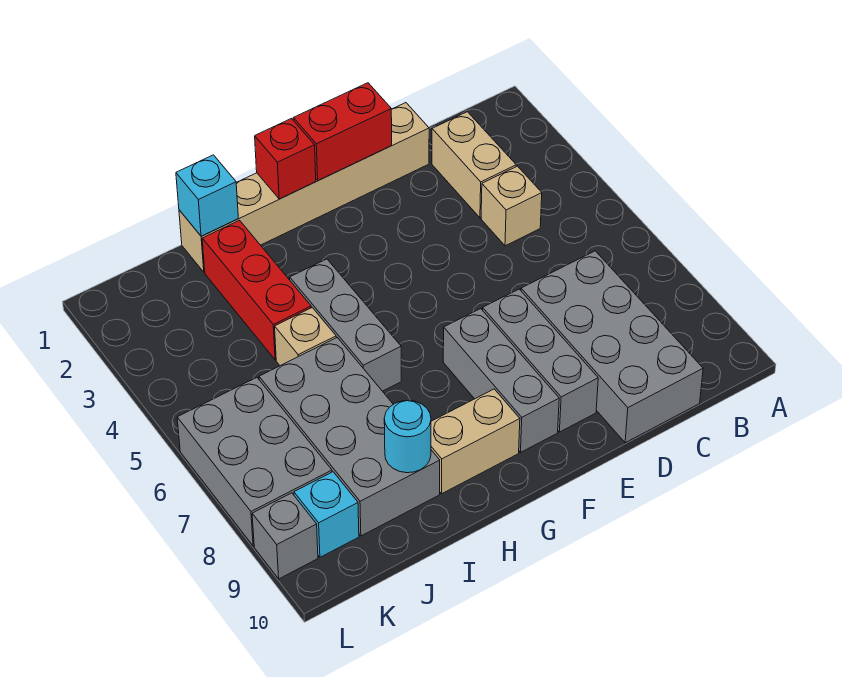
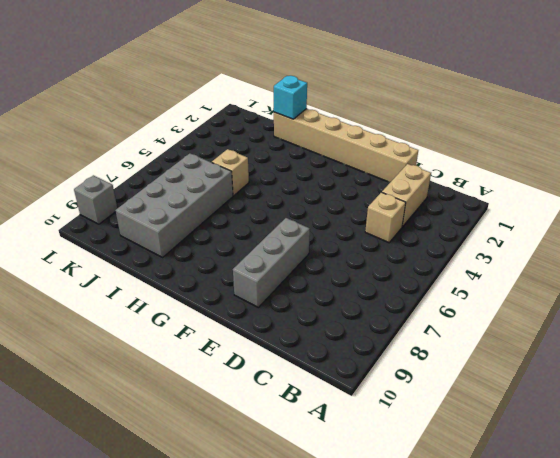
none -> grey 2x4 brick [521,251,703,443]
none -> grey 1x3 brick [443,309,559,452]
none -> tan 1x2 brick [431,389,520,494]

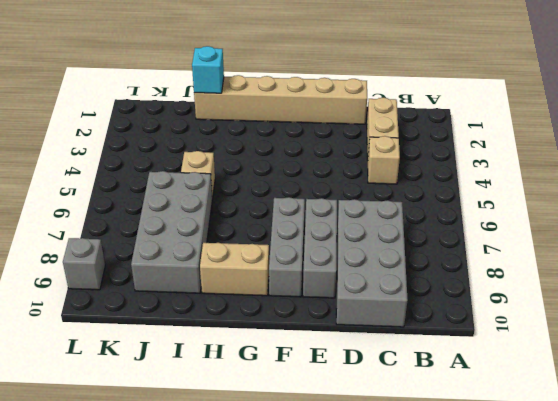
none -> grey 1x3 brick [290,259,401,391]
none -> red 1x3 brick [202,220,311,360]
none -> grey 2x3 brick [177,378,332,546]

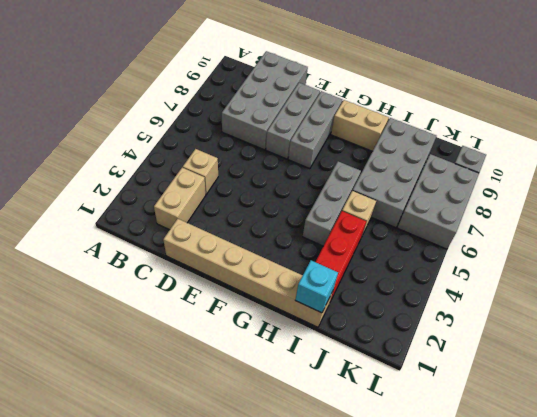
none -> cyan 1x1 brick [294,472,359,557]
none -> red 1x2 brick [293,83,392,181]
none -> red 1x1 brick [255,119,316,199]

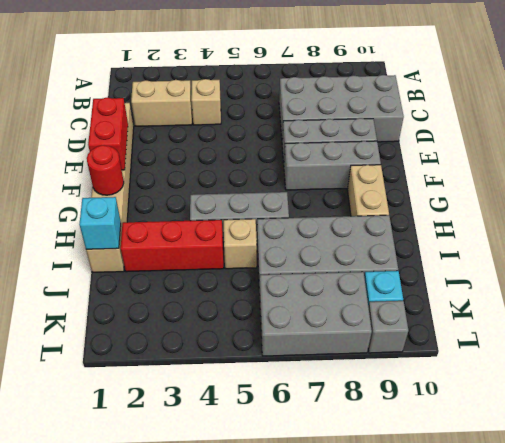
red 1x1 round brick [87,145,124,195] -> red 1x1 brick [255,119,316,199]
none -> cyan 1x1 round brick [384,400,431,473]

